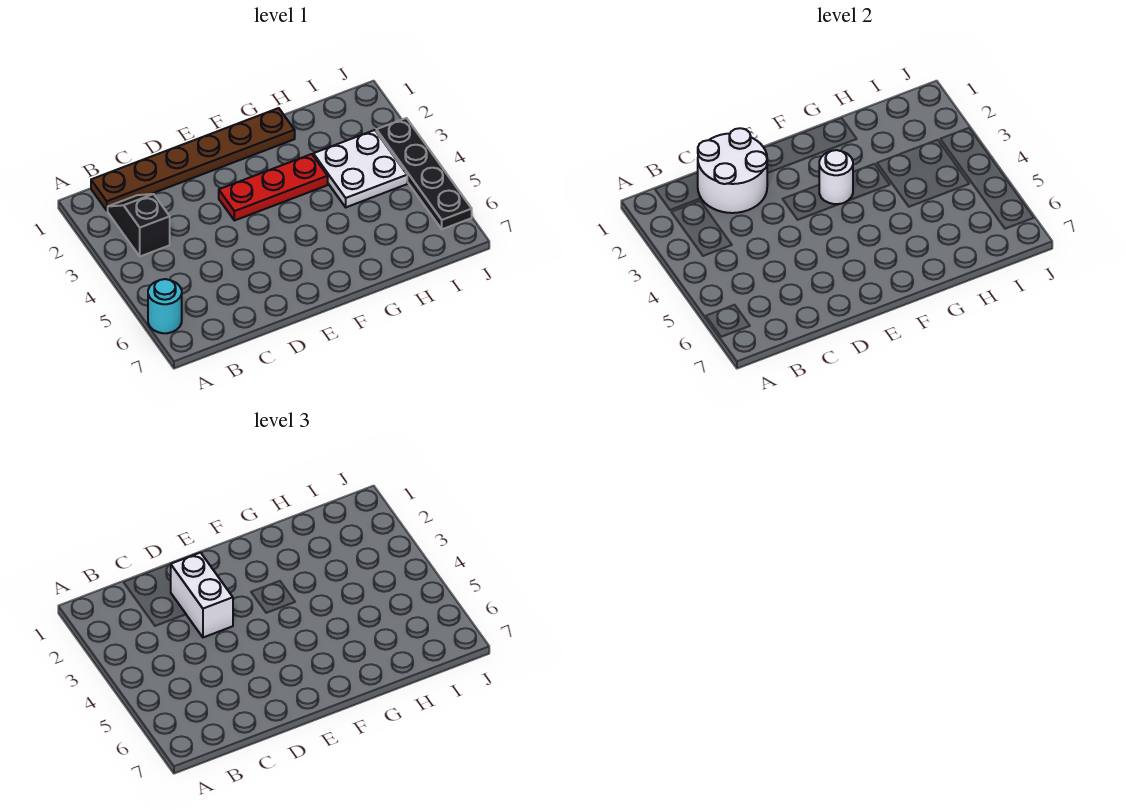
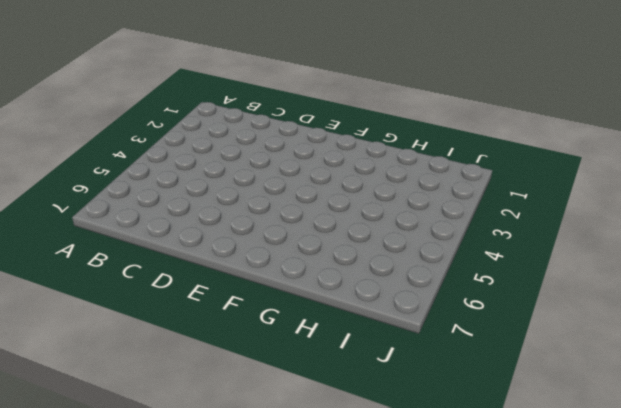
none -> cyan 1x1 round brick [148,279,182,333]
none -> brown 1x6 plate [91,108,295,211]

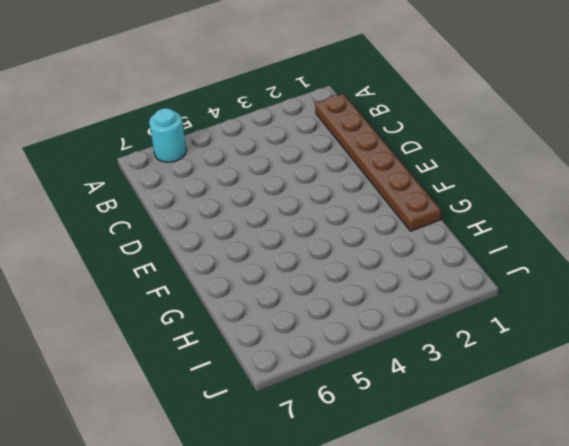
none -> black 1x2 slope [108,194,170,256]
none -> red 1x3 plate [219,154,328,221]

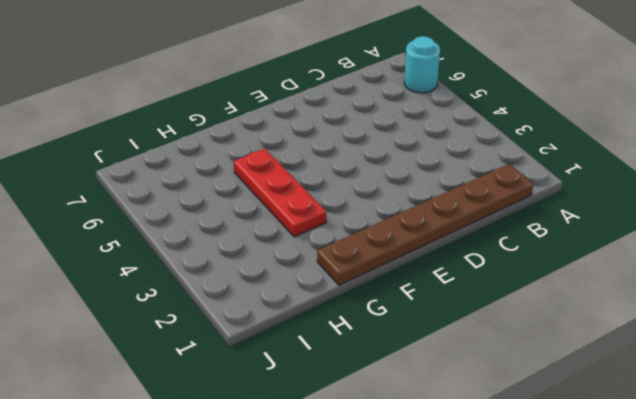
red 1x3 plate [234,149,326,237] -> red 1x3 plate turned to [219,154,328,221]
none -> black 1x2 slope [108,194,170,256]
none -> white 2x2 plate [313,130,407,207]

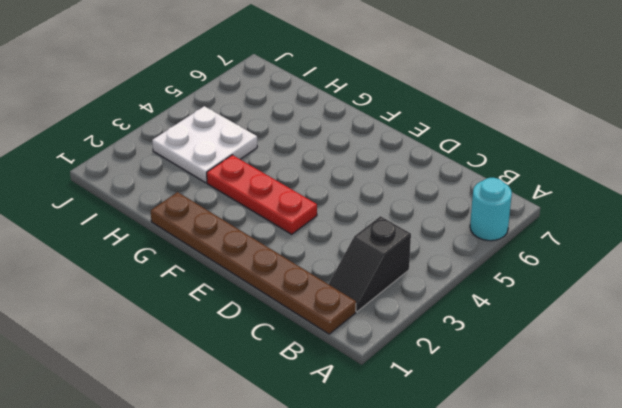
none -> black 1x4 plate [376,118,472,229]
none -> white 2x2 round brick [698,128,767,213]

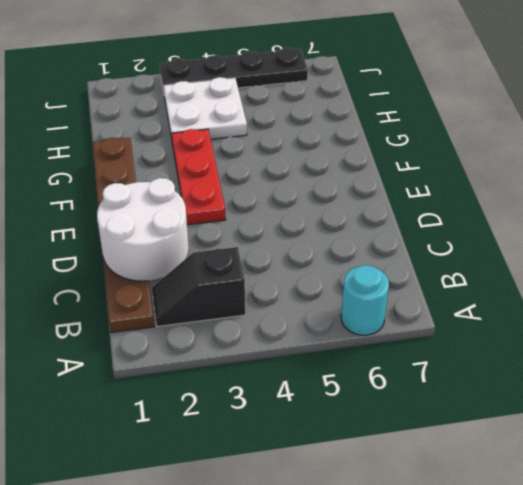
none -> white 1x1 round brick [819,150,853,204]
none -> white 1x2 brick [171,553,233,637]

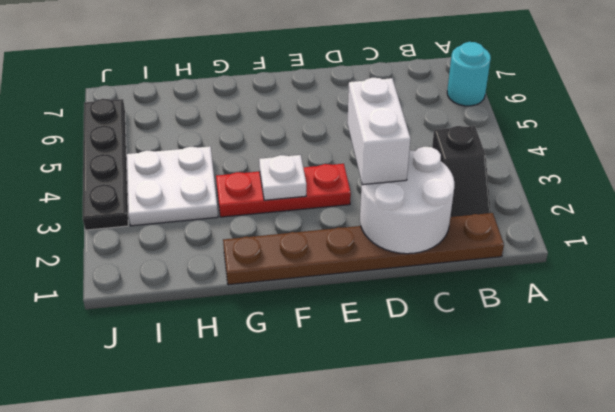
white 1x1 plate [259,155,306,200] -> white 1x1 round brick [819,150,853,204]

